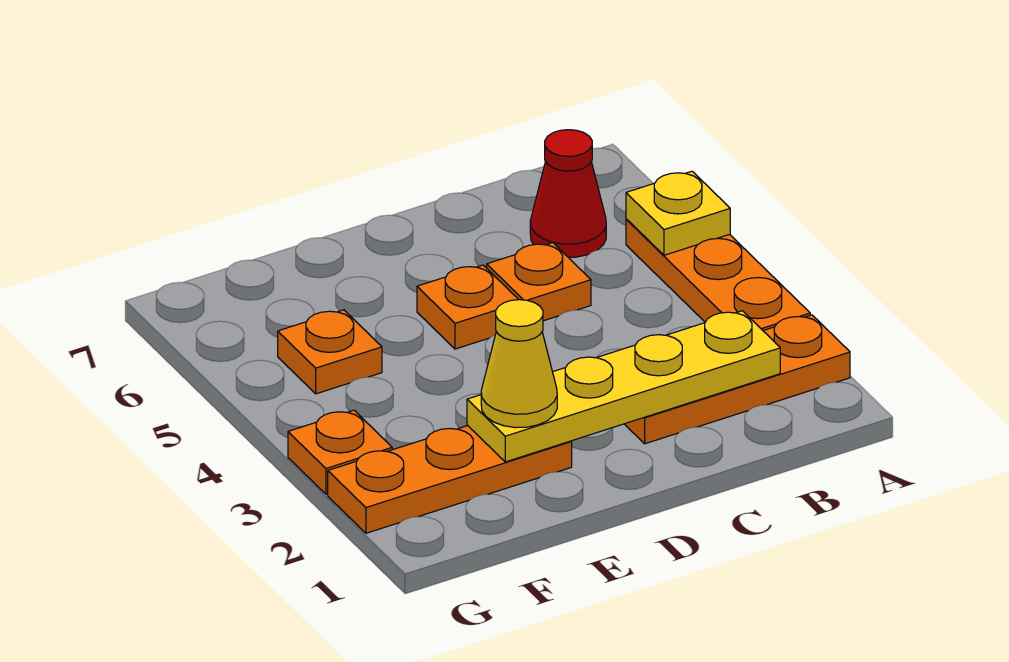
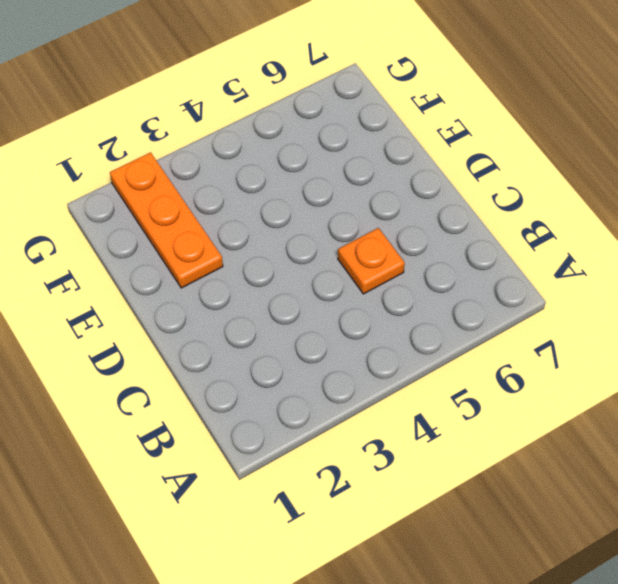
none -> orange 1x3 plate [625,315,850,444]
none -> orange 1x3 plate [626,219,810,331]

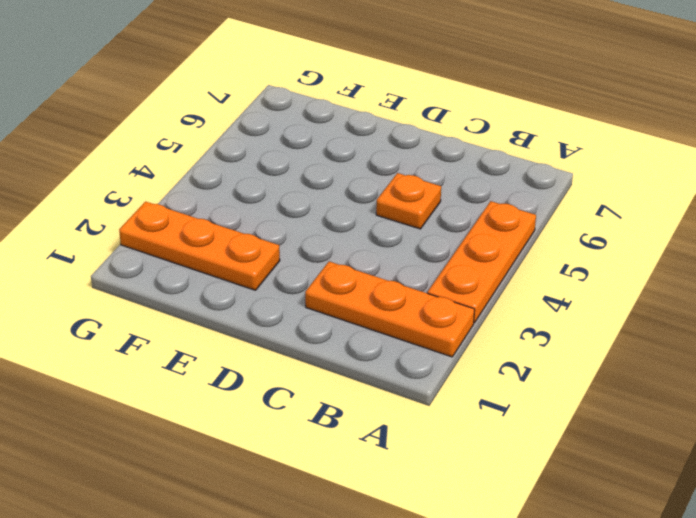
none -> red 1x1 cone [530,130,606,257]
none -> orange 1x1 plate [417,265,519,349]

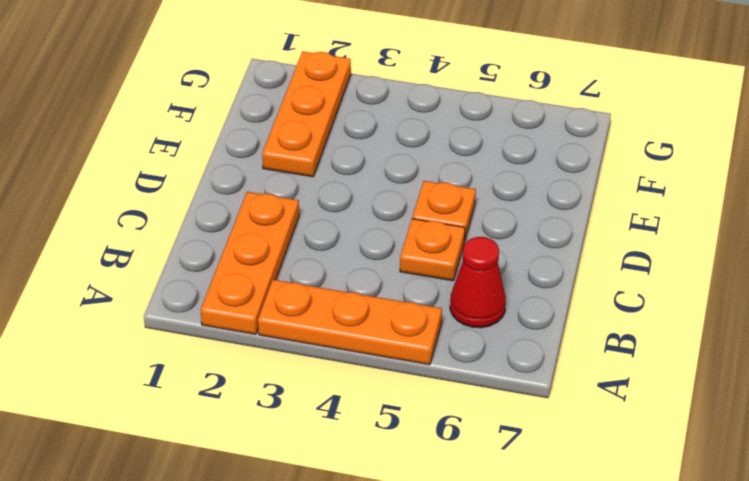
none -> orange 1x1 plate [278,310,382,394]
none -> orange 1x1 plate [288,410,392,494]

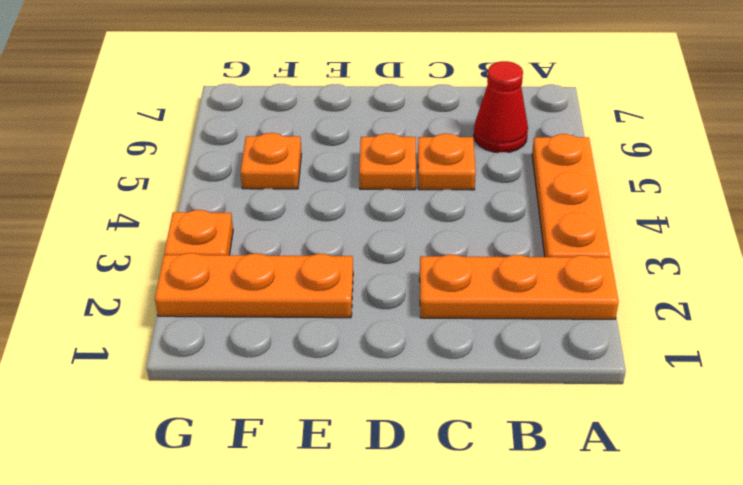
none -> yellow 1x1 plate [626,171,730,255]
none -> yellow 1x4 plate [467,311,780,462]

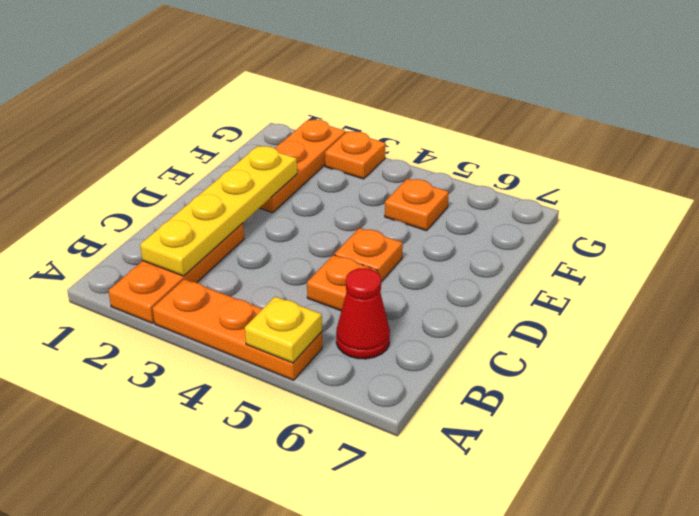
none -> yellow 1x1 cone [481,300,557,428]

